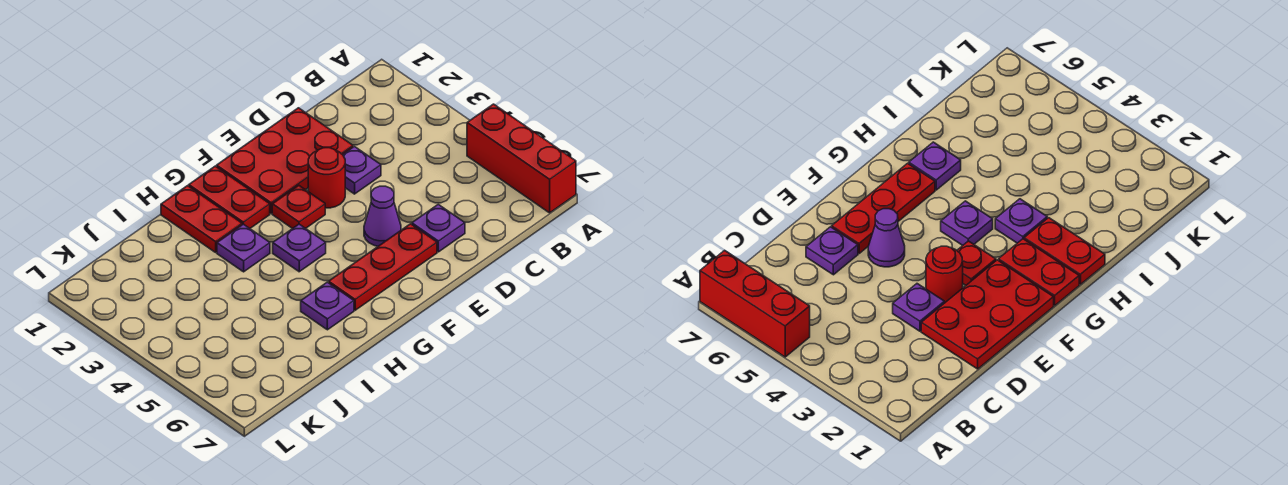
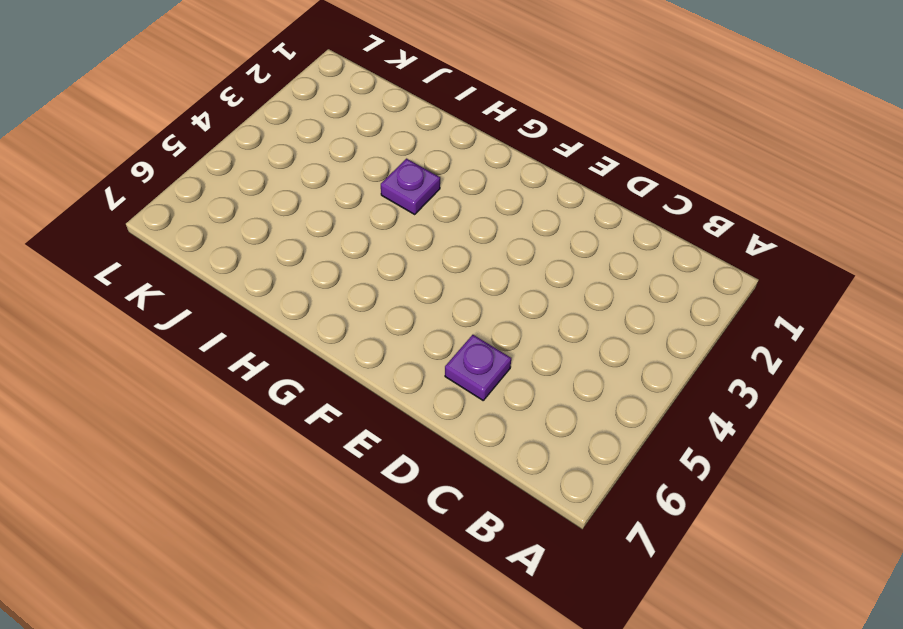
none -> red 1x3 brick [467,104,576,213]
none -> red 2x3 plate [217,108,353,214]
none -> purple 1x1 plate [343,146,381,194]

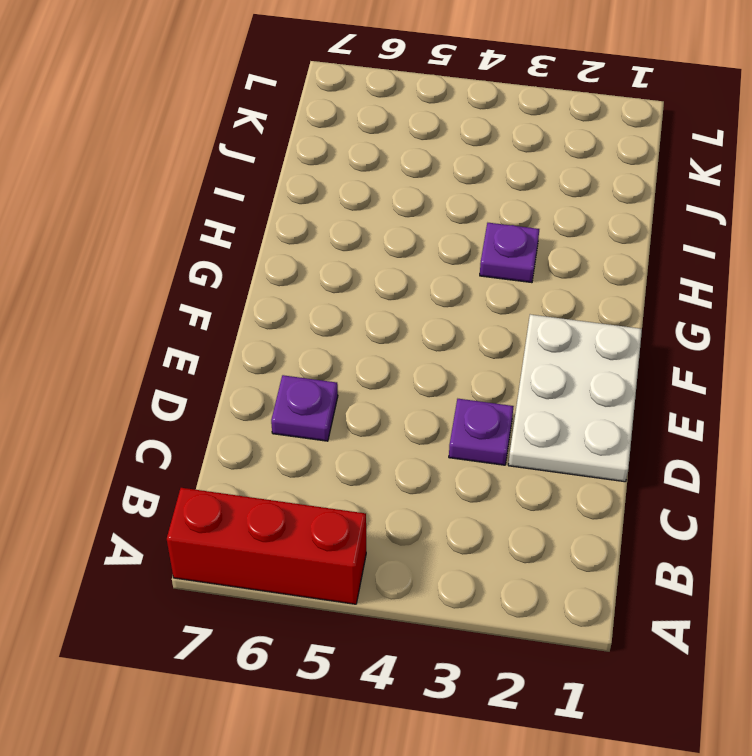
white 2x3 plate [508,315,642,482] -> red 2x3 plate [217,108,353,214]
none -> red 1x1 round brick [308,148,345,208]
none -> purple 1x1 cone [364,186,401,246]
none -> red 1x3 plate [329,224,437,310]

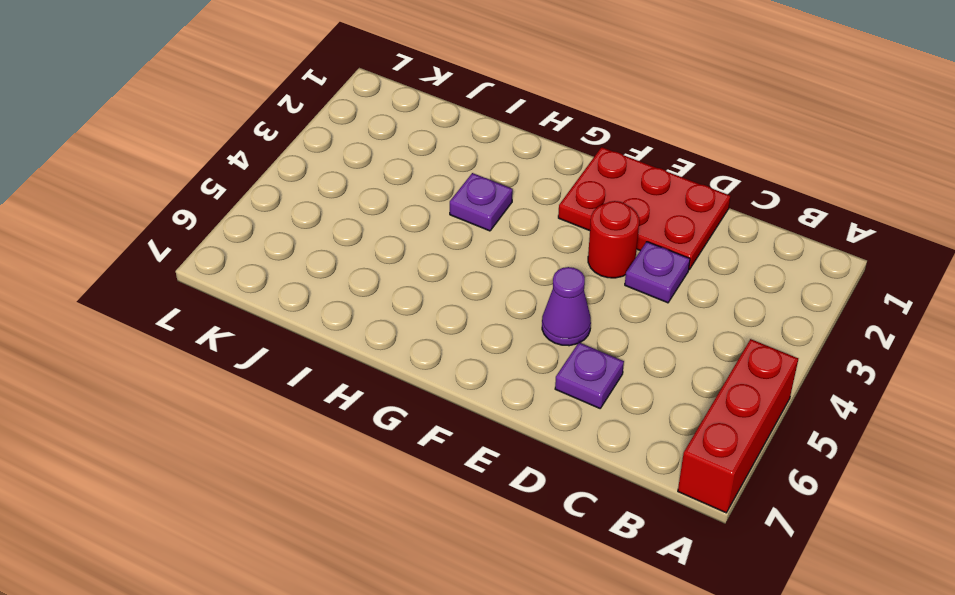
none -> red 1x3 plate [329,224,437,310]
none -> red 1x1 plate [272,186,325,229]
none -> red 1x2 plate [189,166,270,228]

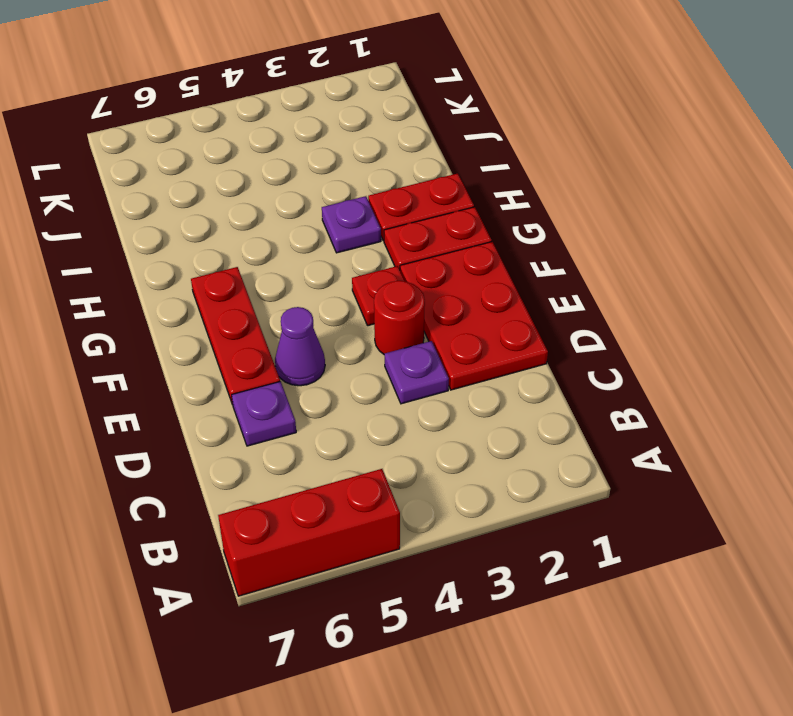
none -> purple 1x1 plate [273,224,326,272]
none -> purple 1x1 plate [301,282,354,330]

